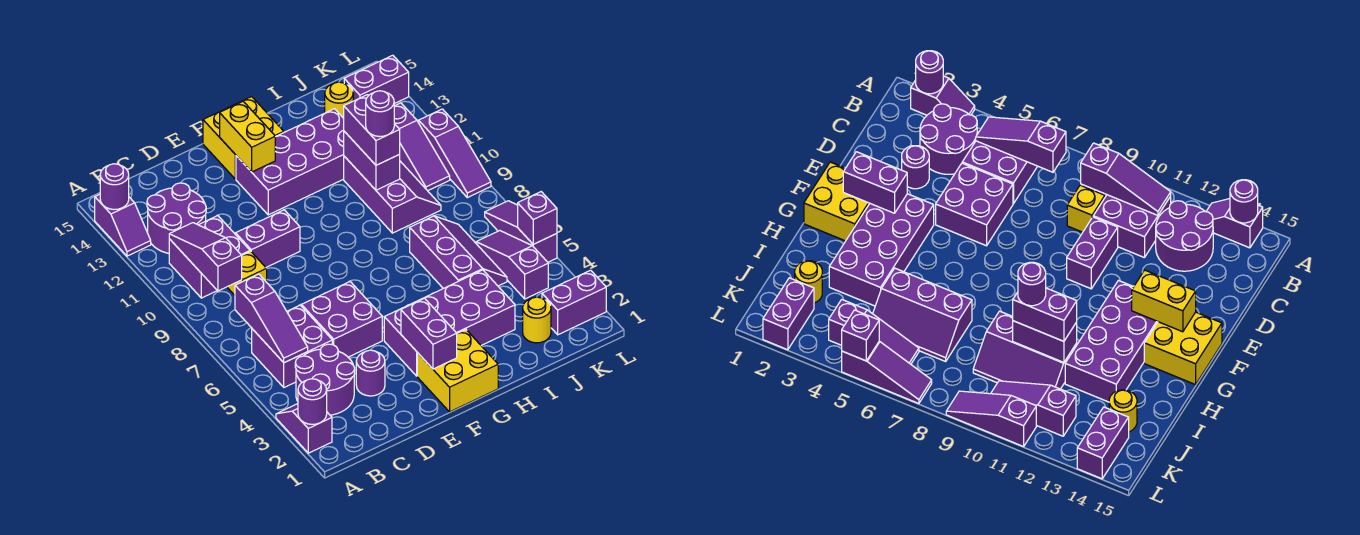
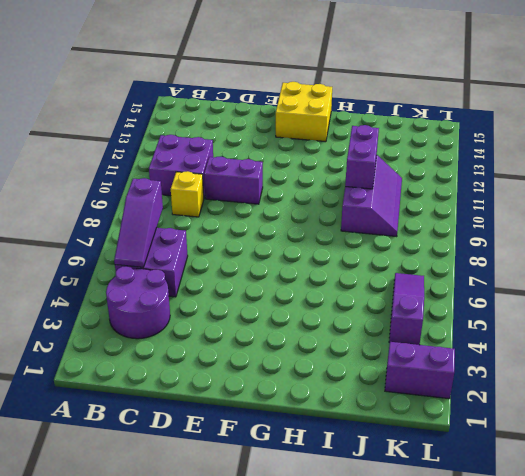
none -> purple 1x2 slope [276,404,332,453]
none -> purple 1x2 slope [95,194,151,256]
none -> purple 2x2 round brick [147,183,206,253]
none -> purple 1x1 round brick [356,350,385,396]

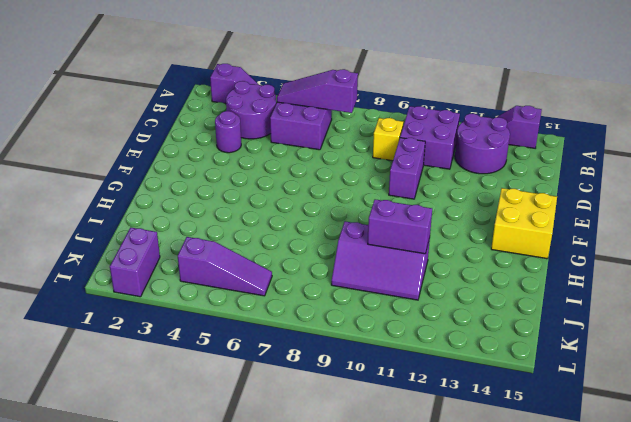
none -> purple 2x2 brick [302,282,382,357]
none -> yellow 2x2 brick [417,330,498,412]
none -> purple 2x4 brick [384,270,515,376]
none -> purple 2x4 brick [236,109,344,215]

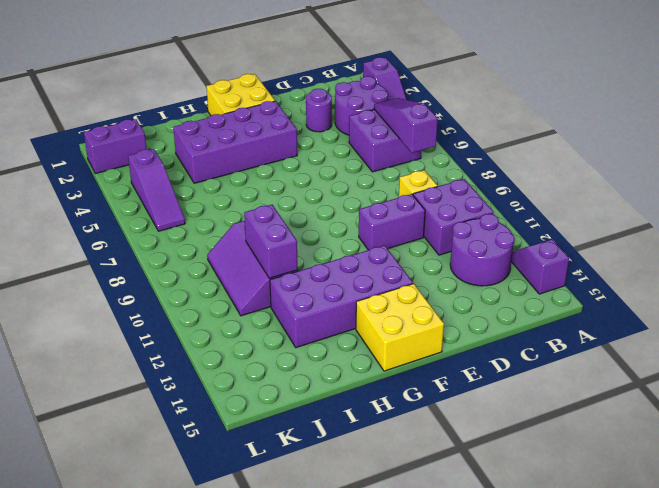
none -> purple 2x2 brick [302,282,382,357]
none -> purple 2x3 slope [410,216,507,289]
none -> yellow 1x1 round brick [523,297,551,343]
none -> yellow 1x1 round brick [325,82,353,118]

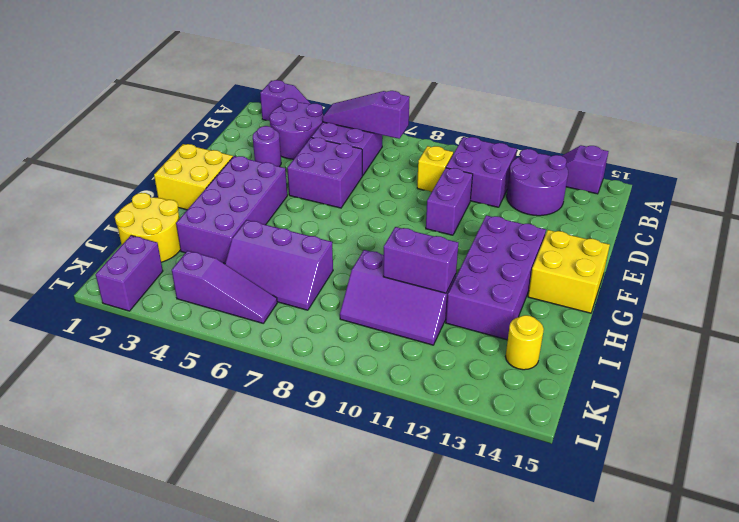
yellow 2x2 round brick [115,193,180,262] -> yellow 1x1 round brick [523,297,551,343]
none -> purple 1x3 slope [394,103,450,191]
none -> purple 1x2 brick [344,55,409,104]
none -> purple 1x3 slope [485,201,557,262]
none -> purple 1x3 slope [419,109,491,198]

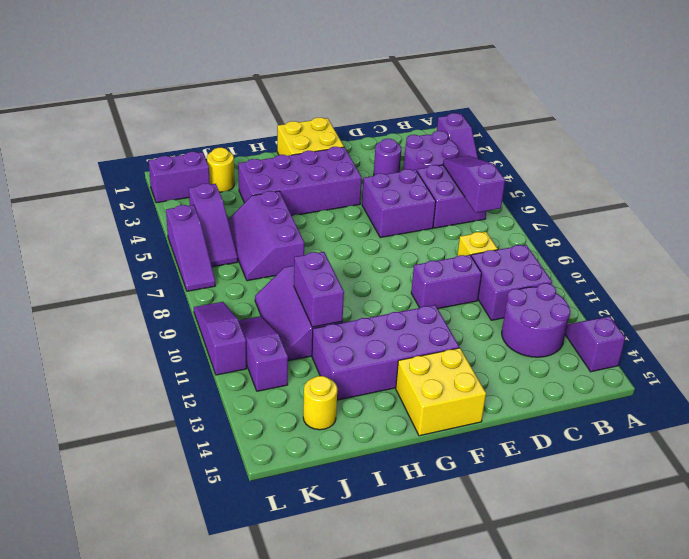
none -> purple 1x2 brick [344,55,409,104]
none -> purple 1x1 round brick [298,379,327,424]
none -> purple 1x1 round brick [100,164,129,209]
none -> purple 1x3 slope [169,223,242,291]

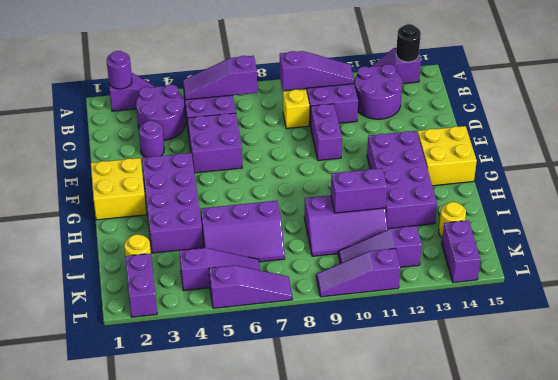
black 1x1 round brick [396,24,421,62] -> purple 1x1 round brick [100,164,129,209]
none -> purple 1x2 brick [401,298,457,369]
none -> yellow 1x2 brick [220,102,275,172]
none -> purple 1x1 brick [518,192,557,244]
none -> purple 1x2 brick [344,95,400,165]

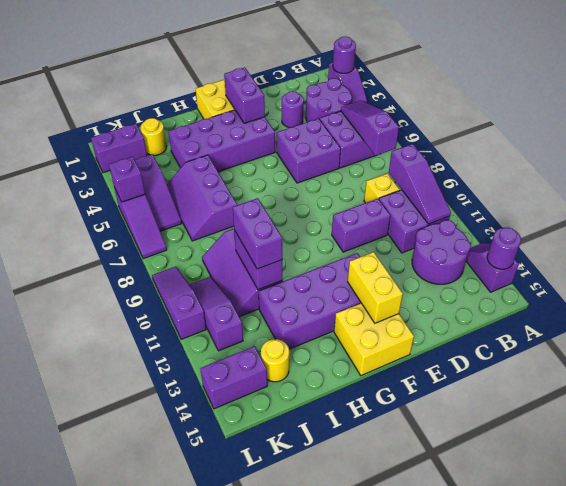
none -> purple 1x1 round brick [366,91,394,137]

